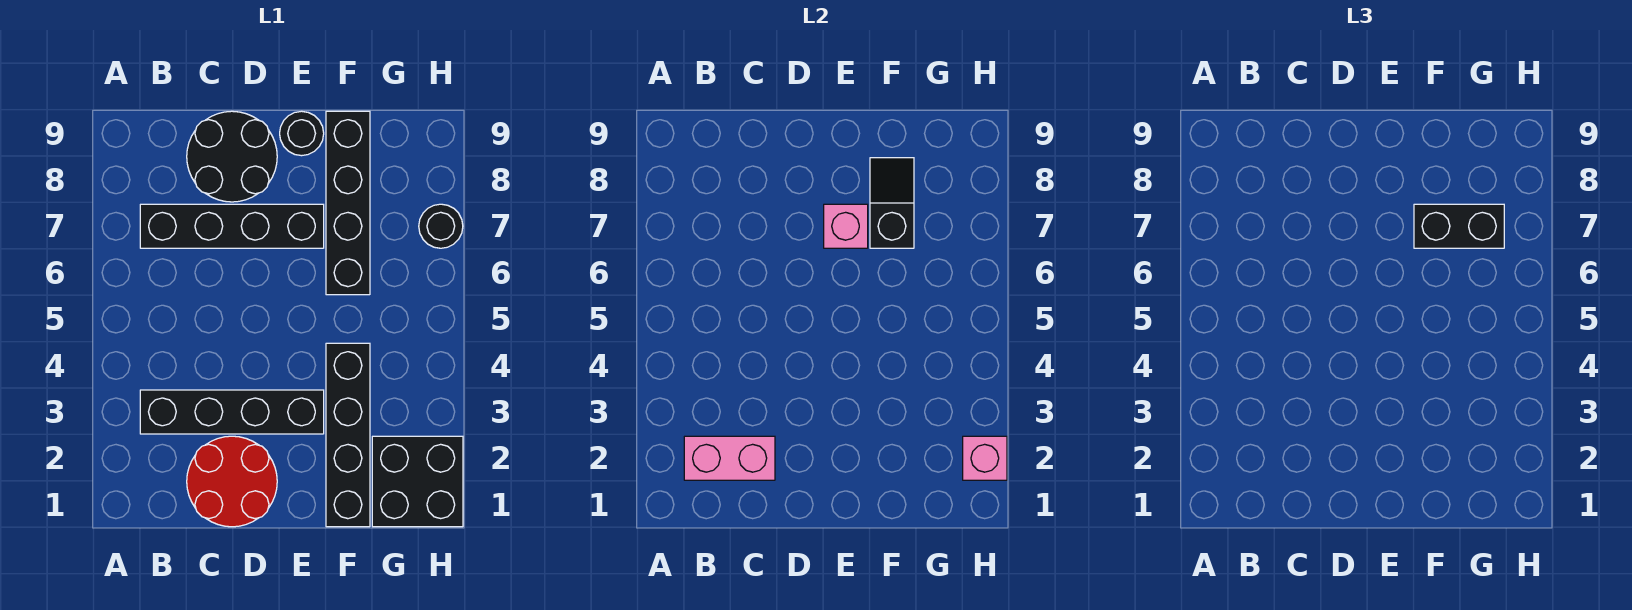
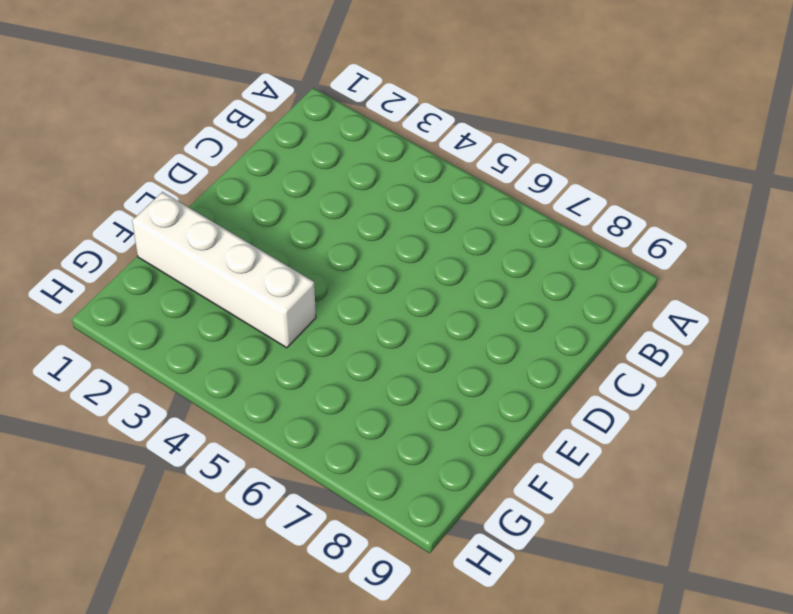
white 1x4 brick [132,192,316,348] -> black 1x4 brick [326,343,370,527]
none -> black 1x4 brick [140,390,324,434]
none -> black 1x4 brick [140,204,324,248]
none -> red 2x2 round brick [187,436,277,527]

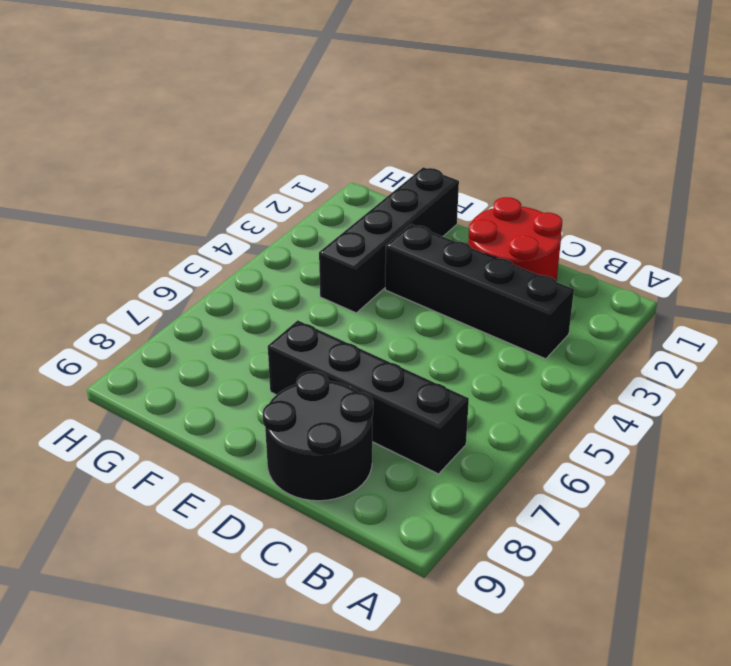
none -> black 1x1 round brick [280,111,324,156]
none -> black 1x4 brick [326,111,370,295]
none -> black 2x2 brick [372,436,463,527]

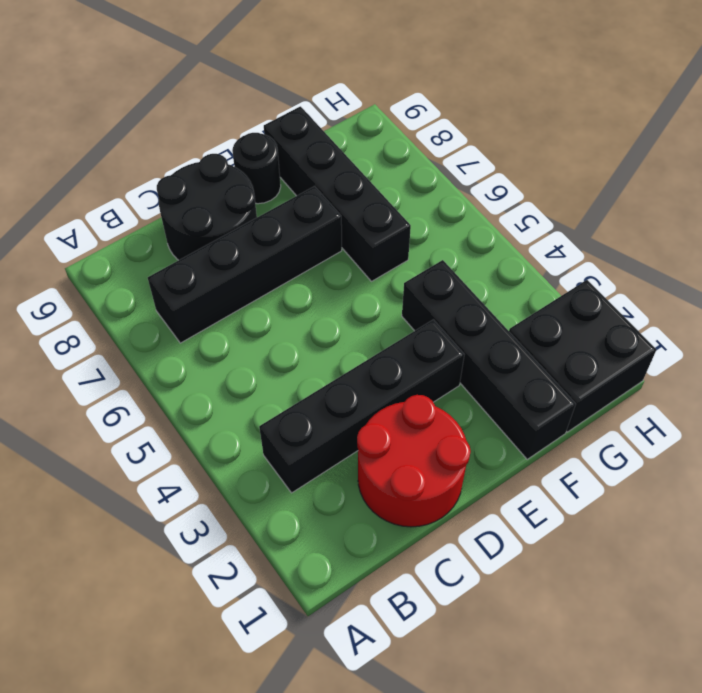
none -> black 1x1 round brick [419,204,463,248]
none -> pink 1x2 brick [684,436,775,480]
none -> pink 1x1 brick [824,204,868,248]

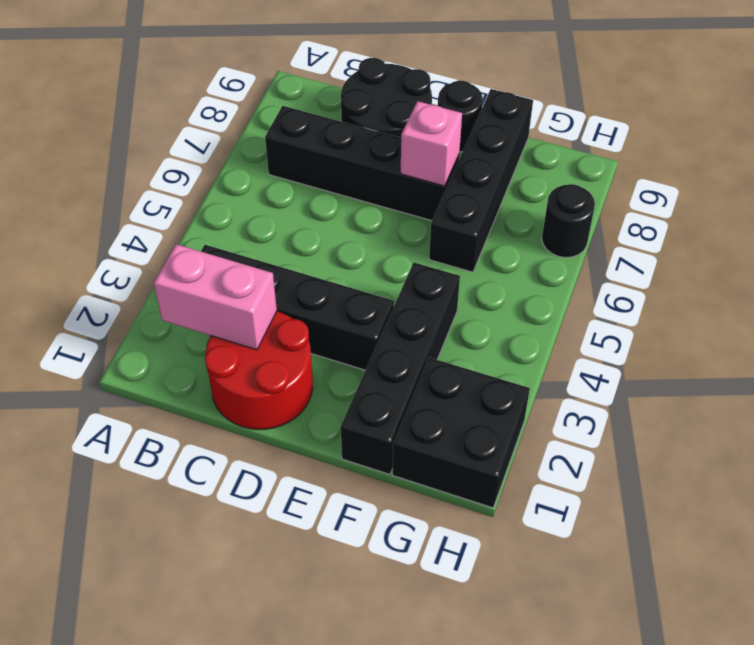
none -> black 1x2 slope [870,158,914,248]
none -> pink 1x1 brick [963,436,1007,480]
none -> black 1x2 brick [1414,204,1504,248]

